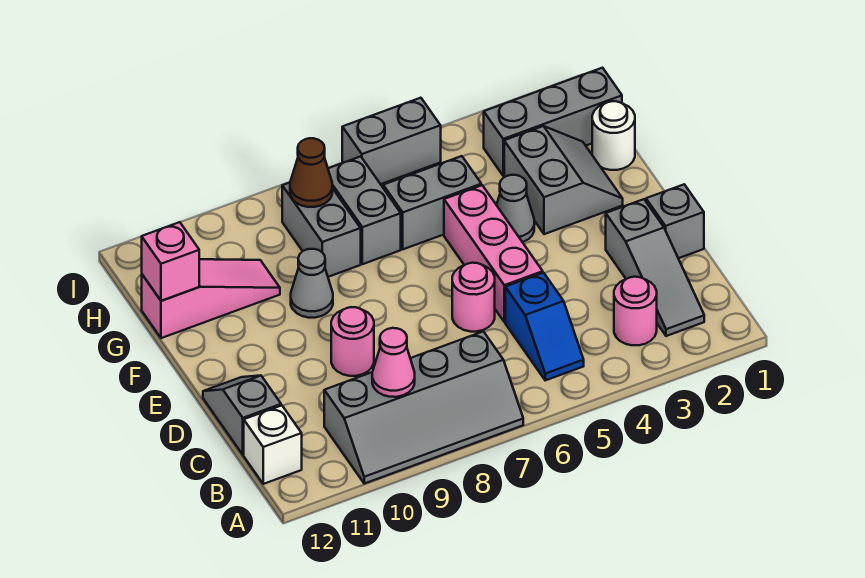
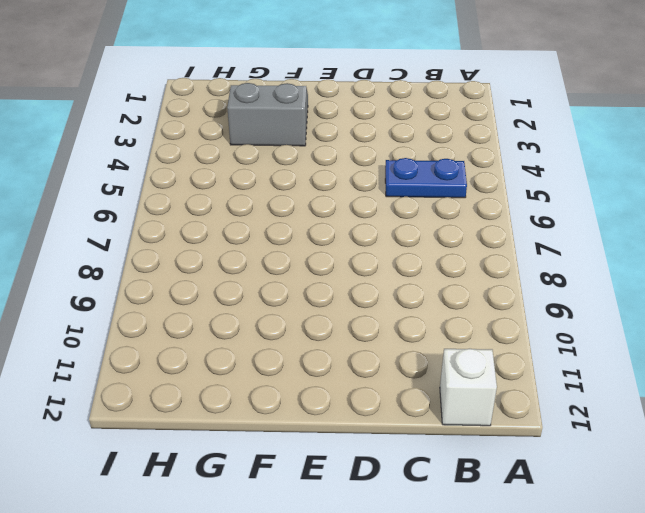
blue 1x2 plate [385,158,467,198] -> blue 1x2 slope [505,273,584,380]
none -> grey 2x4 slope [324,331,523,484]
none -> grey 1x3 slope [606,199,704,336]
none -> pink 1x1 round brick [614,277,657,345]

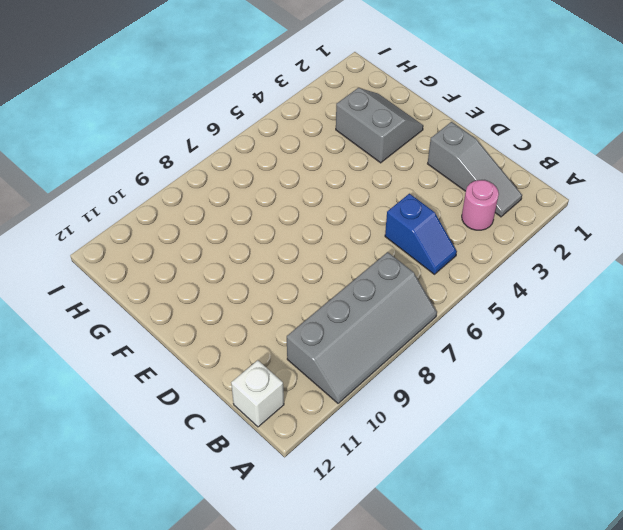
none -> grey 1x2 slope [203,376,281,455]
none -> grey 1x1 brick [646,184,704,258]
none -> pink 1x3 brick [444,185,543,322]

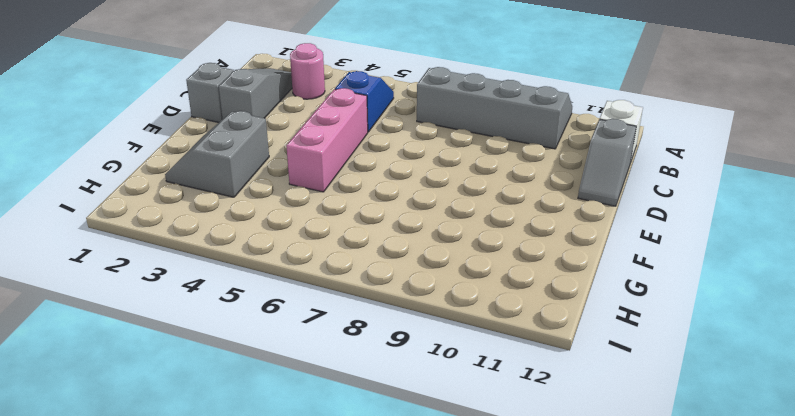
none -> pink 1x1 round brick [452,263,495,332]
none -> pink 1x1 round brick [331,307,374,376]
none -> grey 1x1 cone [497,175,534,242]

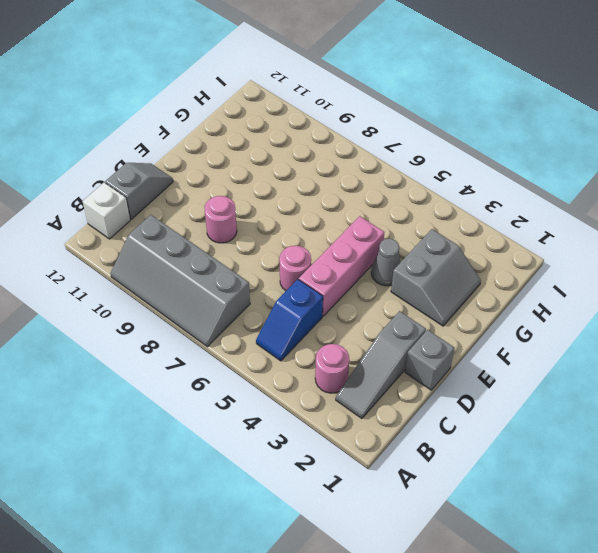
none -> grey 1x1 cone [291,249,333,318]
none -> white 1x1 round brick [592,101,635,170]
none -> grey 1x2 brick [383,156,481,249]

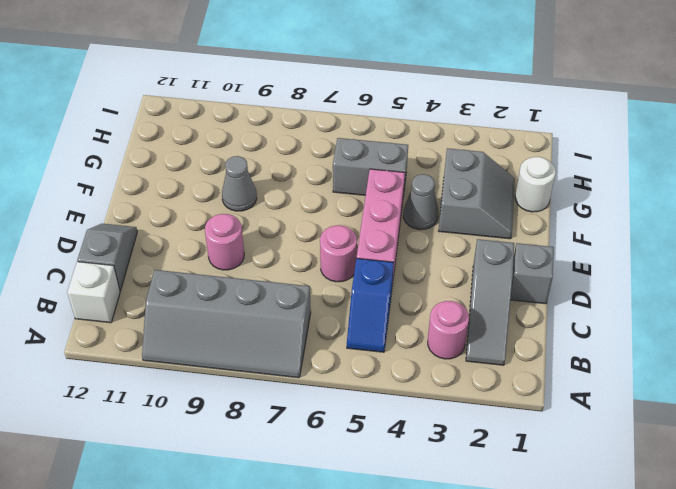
none -> grey 1x2 brick [328,156,401,264]
none -> grey 1x2 brick [282,183,361,277]
none -> pink 1x3 slope [142,259,280,338]

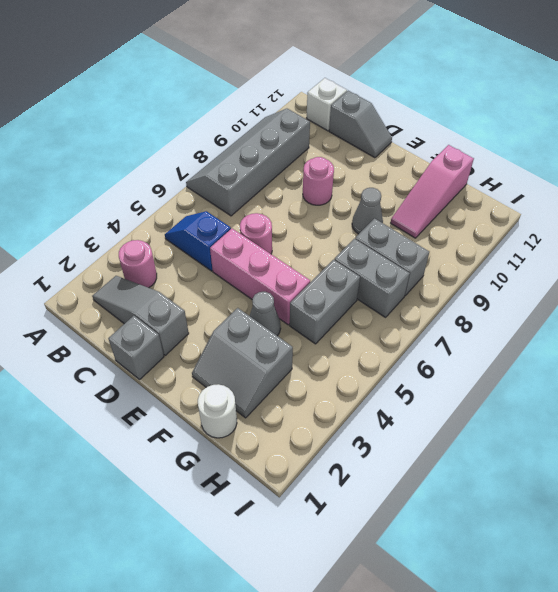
none -> grey 1x3 brick [484,68,622,176]
none -> grey 1x2 brick [342,98,441,184]
none -> pink 1x1 cone [372,328,415,397]

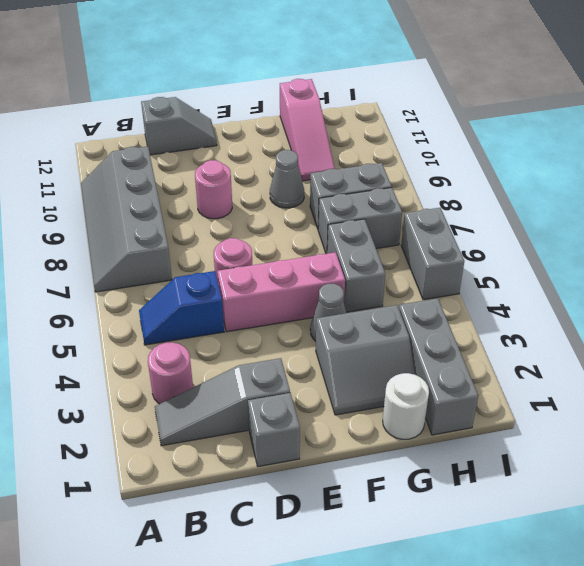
none -> white 1x1 brick [244,406,302,484]
none -> pink 1x1 cone [372,328,415,397]
none -> pink 1x1 brick [142,222,199,301]

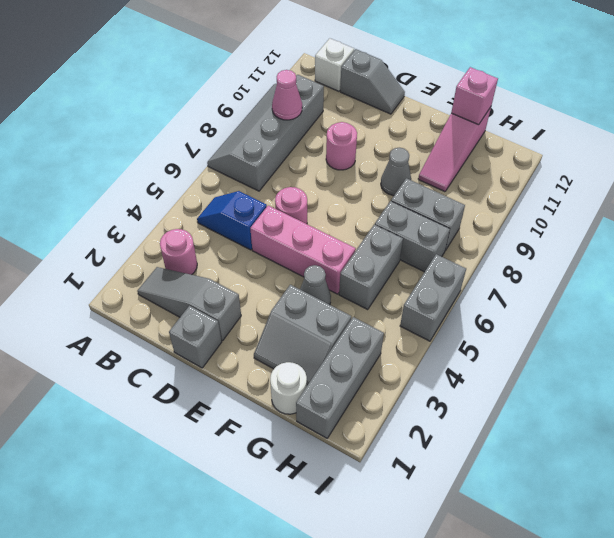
none -> brown 1x1 cone [290,138,332,207]

